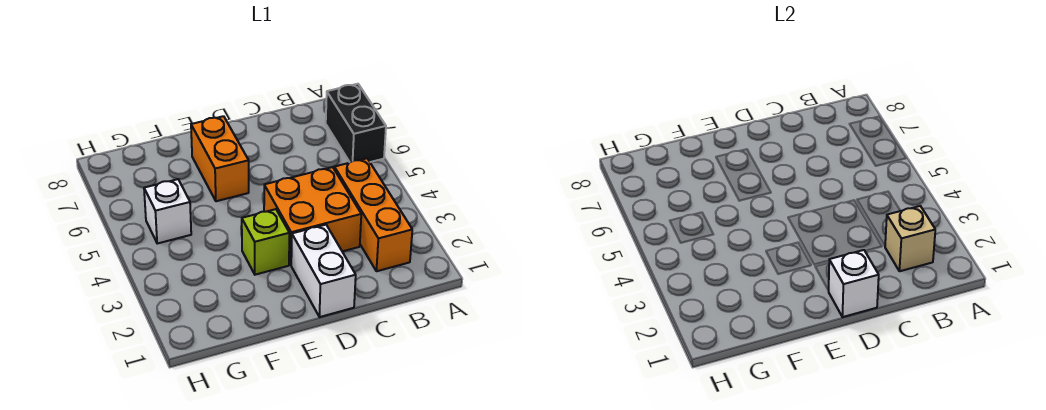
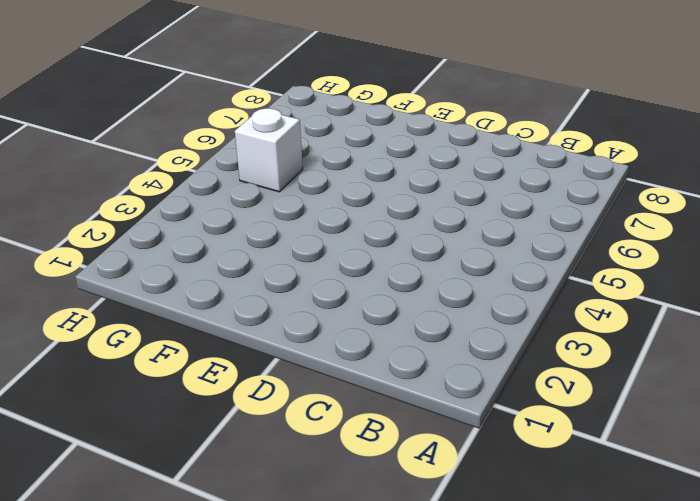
none -> black 1x2 brick [326,84,386,162]
none -> orange 1x3 brick [334,158,412,271]

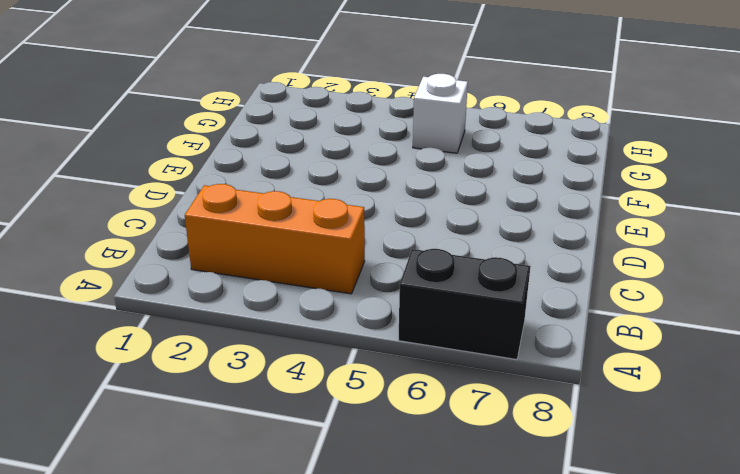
none -> orange 2x2 brick [264,167,361,265]
none -> white 1x2 brick [291,225,356,317]

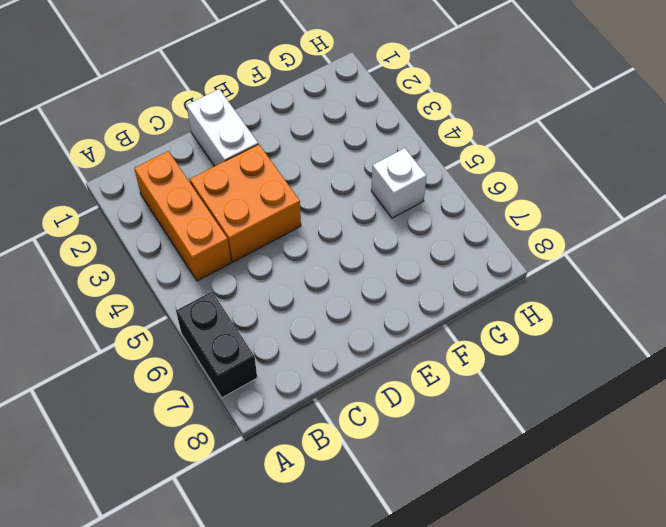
none -> lime 1x1 brick [242,209,289,275]
none -> orange 1x2 brick [191,116,249,201]

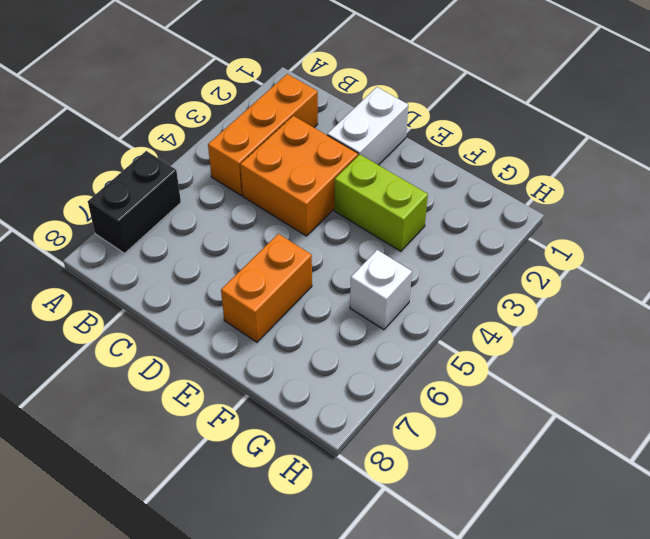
lime 1x2 brick [334,155,428,251] -> lime 1x1 brick [242,209,289,275]
none -> tan 1x1 brick [885,206,935,271]
none -> white 1x1 brick [828,250,879,317]

